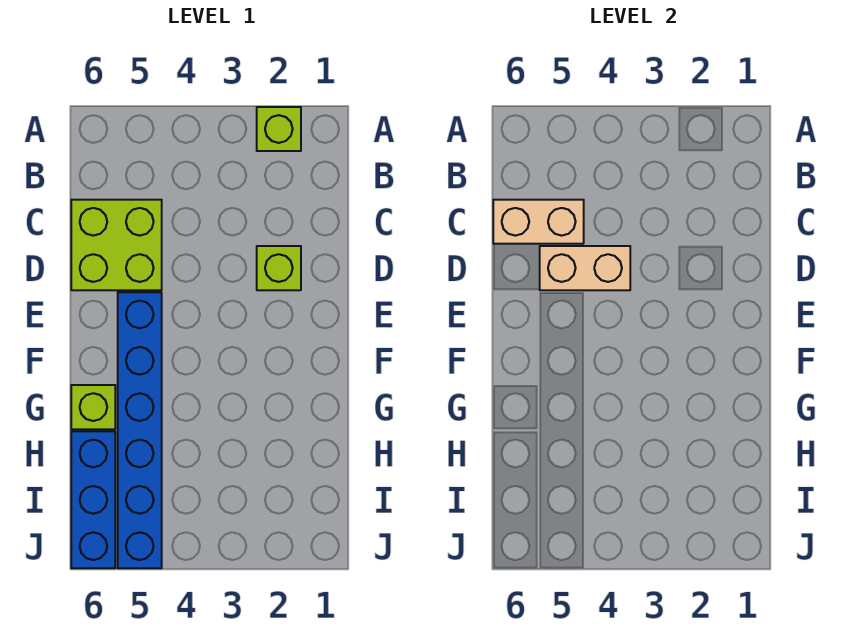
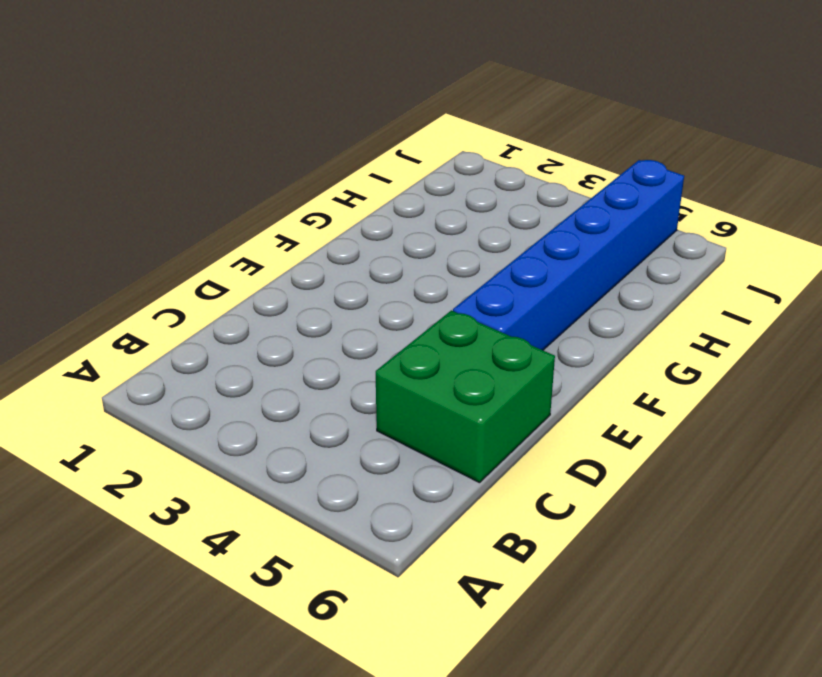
green 2x2 brick [376,310,555,483] -> lime 2x2 brick [71,200,162,290]
none -> lime 1x1 brick [257,107,301,151]
none -> lime 1x1 brick [257,246,301,290]

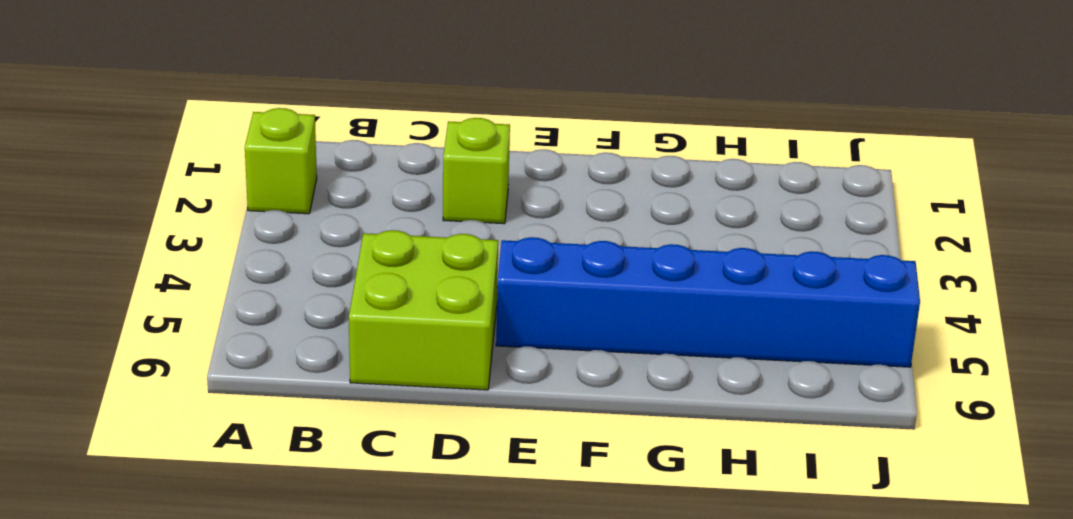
none -> lime 1x1 brick [71,385,115,429]
none -> blue 1x3 brick [71,431,115,568]

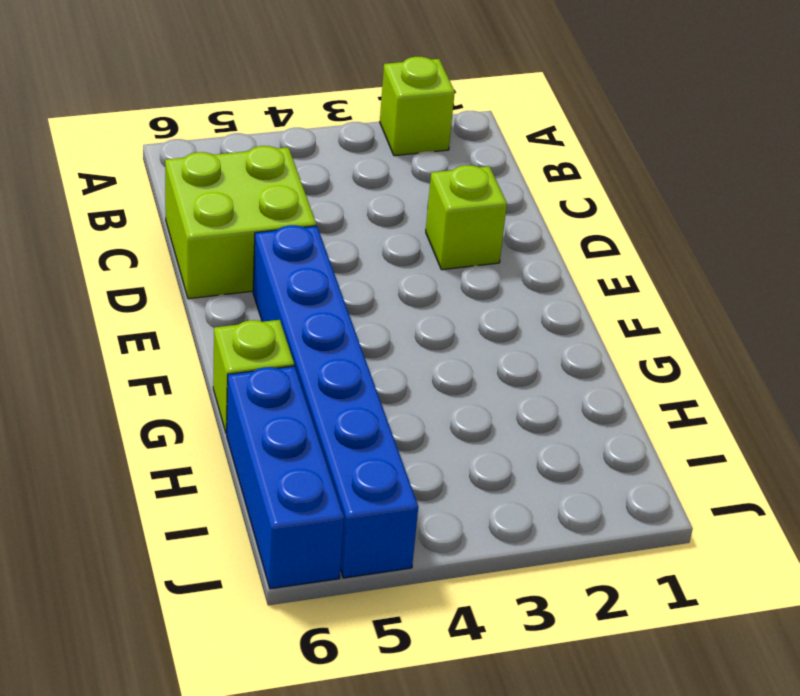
none -> tan 1x2 brick [493,200,584,244]
none -> tan 1x2 brick [540,246,630,290]

